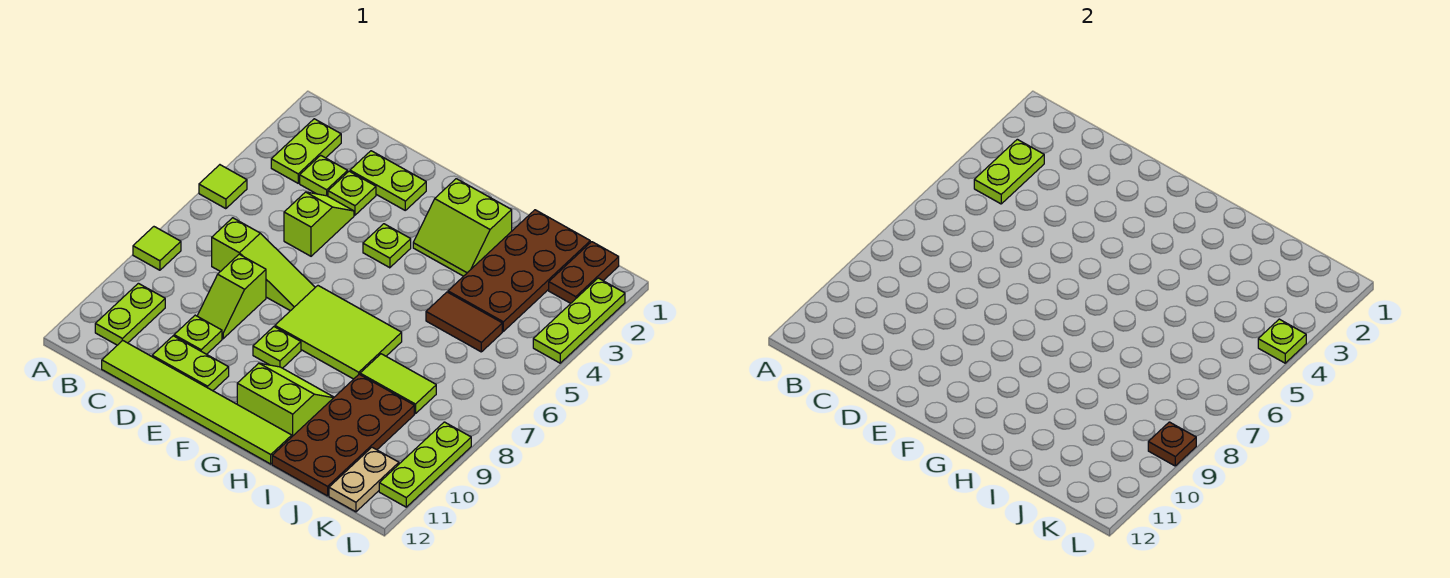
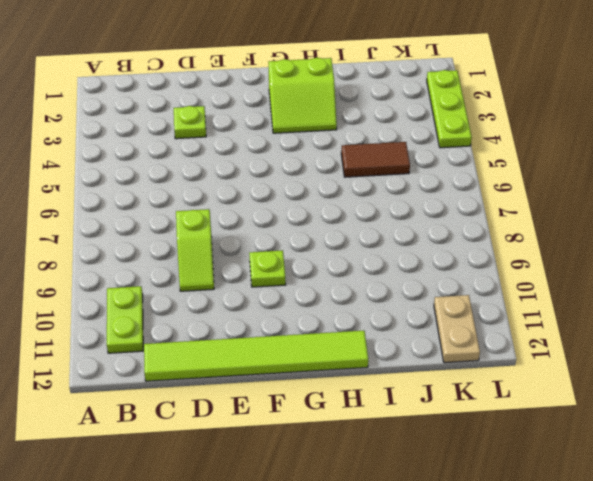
none -> lime 1x1 tile [199,165,247,209]
none -> lime 1x1 tile [133,227,181,270]
none -> lime 1x2 plate [271,119,341,183]

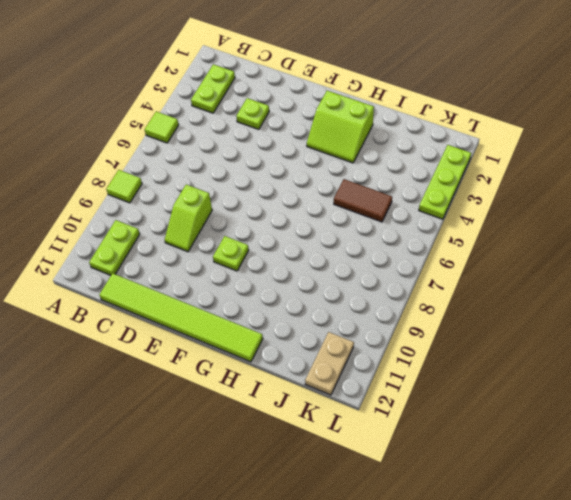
none -> lime 1x1 plate [300,155,348,196]
none -> lime 1x3 slope [212,218,315,311]
none -> lime 1x2 plate [350,151,426,210]

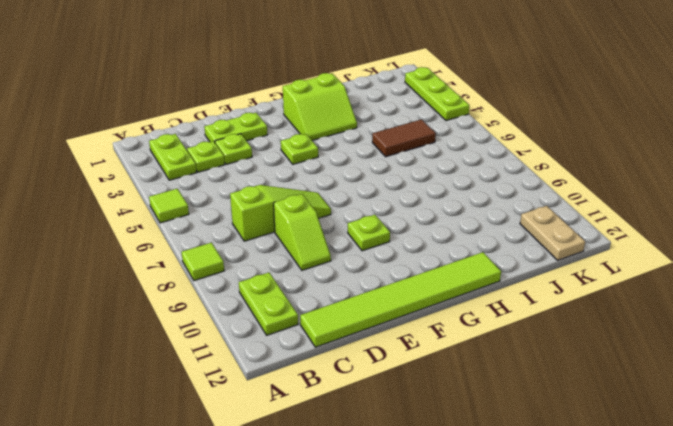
none -> lime 1x2 slope [284,192,354,256]
none -> lime 1x1 plate [174,315,222,354]
none -> lime 1x2 plate [152,336,229,391]

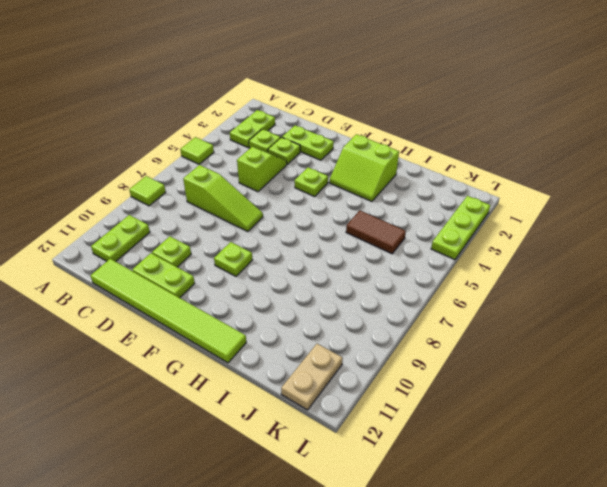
none -> lime 1x2 slope [197,254,266,339]
none -> lime 2x3 tile [275,286,402,379]
none -> lime 2x2 slope [237,363,334,436]

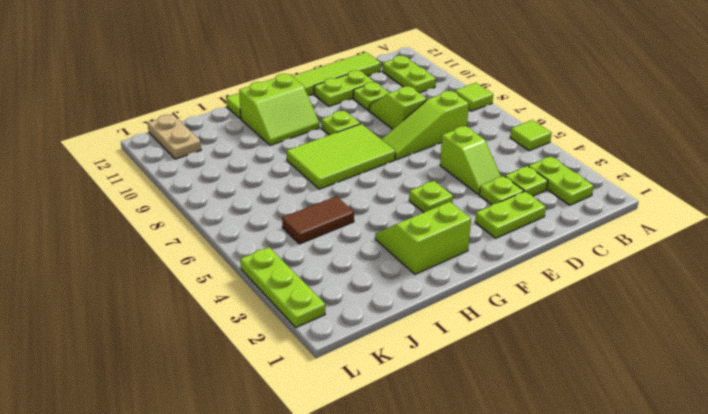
none -> brown 2x4 plate [448,210,590,331]
none -> lime 1x2 tile [360,354,436,414]
none -> brown 2x4 plate [272,374,414,496]

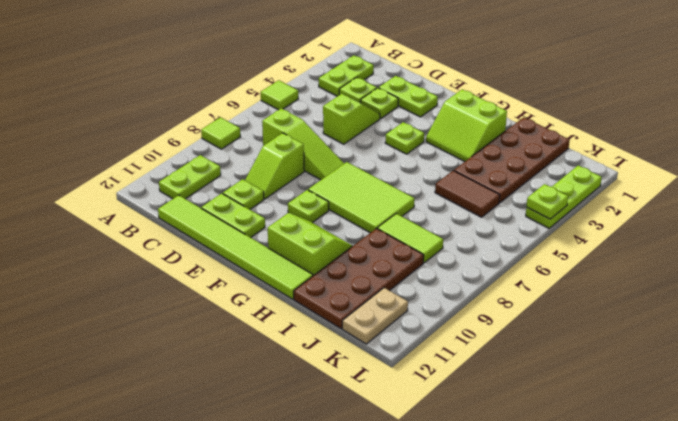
none -> brown 1x2 plate [549,242,619,303]
none -> lime 1x3 plate [379,422,471,507]
none -> lime 1x2 plate [974,139,1044,204]

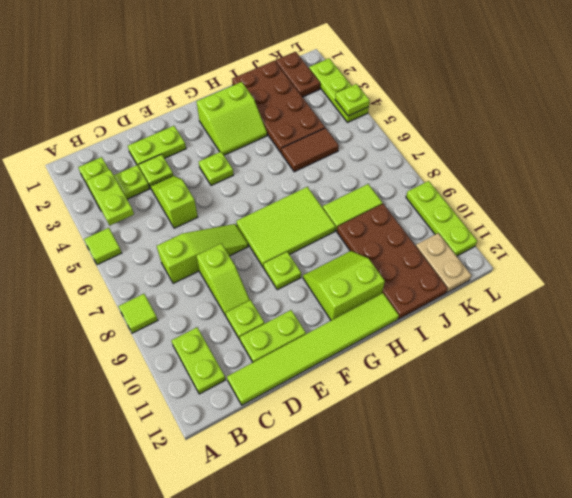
none -> brown 1x1 plate [1148,422,1196,466]

